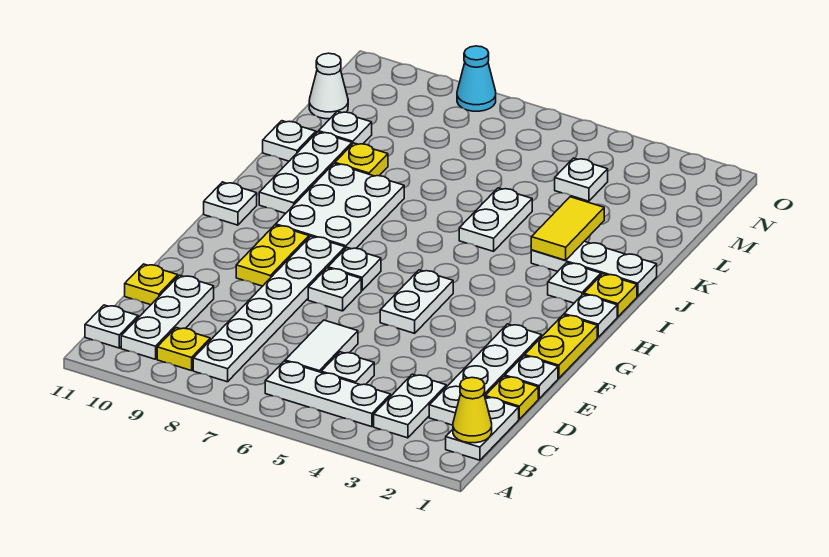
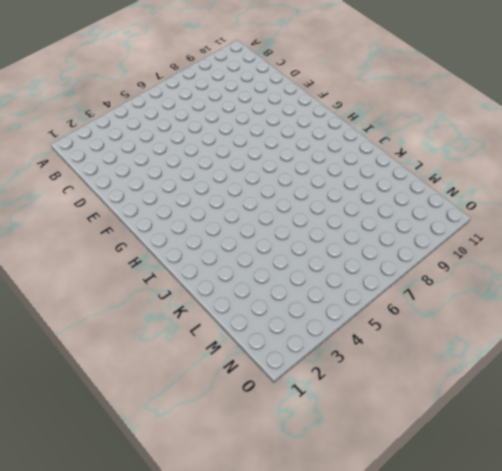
none -> white 1x2 plate [446,397,519,460]
none -> white 1x2 plate [374,374,446,438]
none -> white 1x3 plate [265,361,391,427]
none -> white 1x6 plate [193,236,345,382]

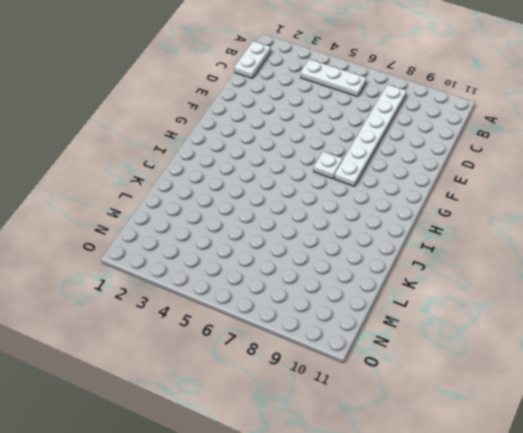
none -> white 1x2 plate [374,374,446,438]
none -> yellow 1x1 plate [157,328,210,371]
none -> white 1x3 plate [121,275,214,359]
none -> white 1x1 plate [85,305,138,348]

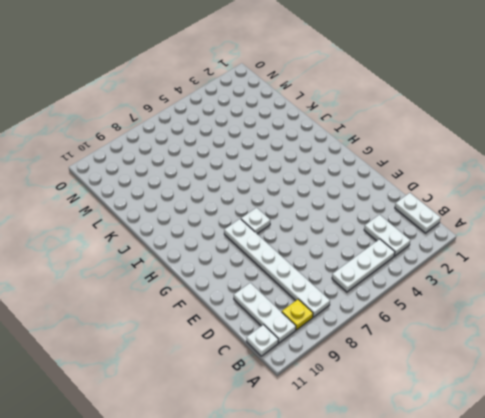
none -> white 1x4 plate [429,324,542,425]
none -> white 1x1 plate [321,352,374,385]
none -> white 1x2 tile [285,320,358,372]
none -> yellow 1x1 plate [485,376,538,419]

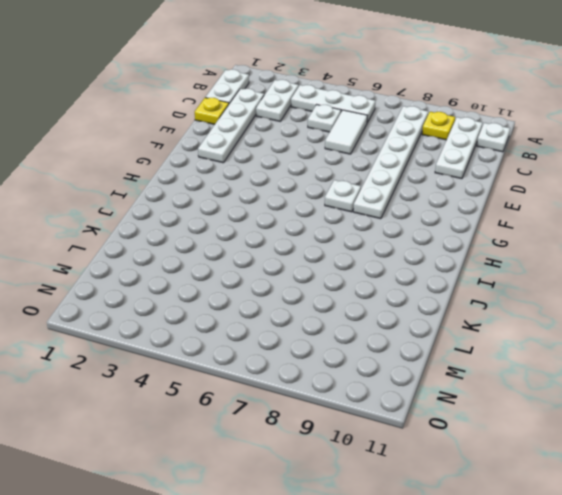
none -> yellow 1x1 plate [125,264,178,305]
none -> white 1x1 plate [505,356,558,399]
none -> yellow 1x2 plate [525,315,597,378]
none -> white 1x2 plate [380,270,453,333]

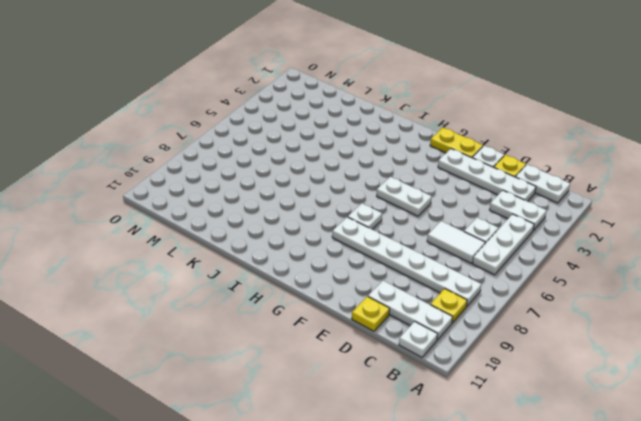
none -> white 1x1 plate [308,268,361,311]
none -> yellow 1x2 plate [236,225,309,286]
none -> white 1x1 plate [564,294,617,337]
none -> white 2x3 plate [276,164,404,249]

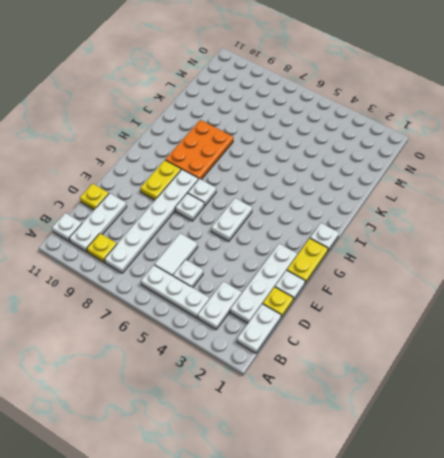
orange 2x3 plate [165,120,233,180] -> white 2x3 plate [276,164,404,249]
none -> white 1x1 plate [204,182,257,225]
none -> yellow 1x1 plate [584,274,637,317]
none -> white 1x1 plate [548,263,601,303]
none -> white 1x3 plate [259,132,352,213]

